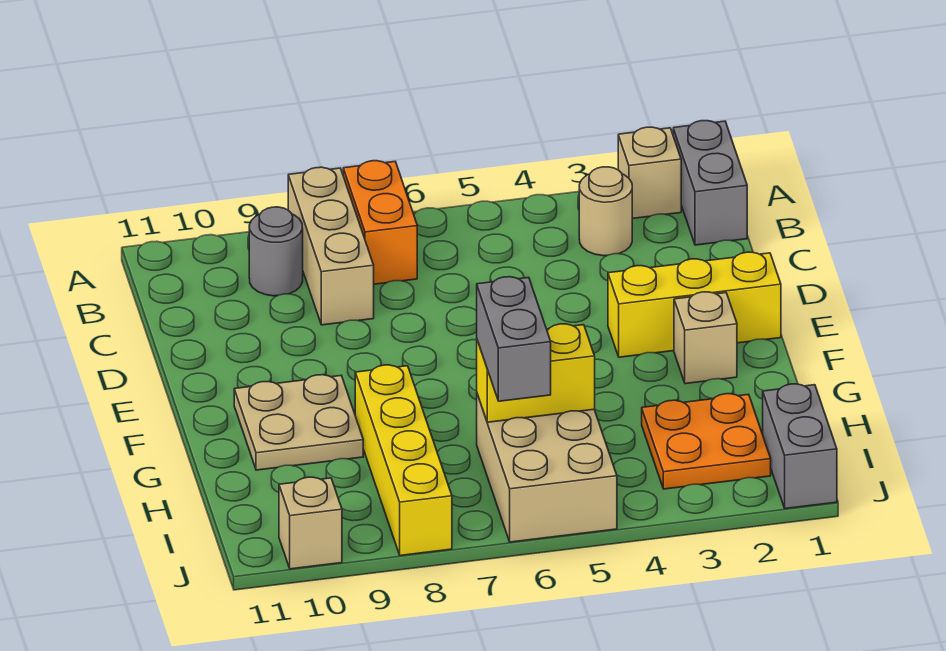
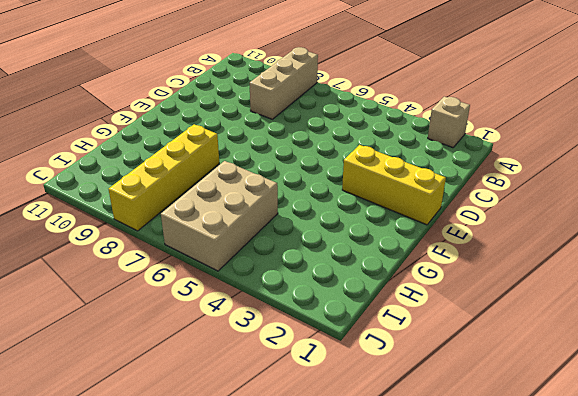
none -> grey 1x2 brick [673,121,747,245]
none -> orange 1x2 brick [343,161,417,284]
none -> tan 1x1 round brick [579,167,632,256]

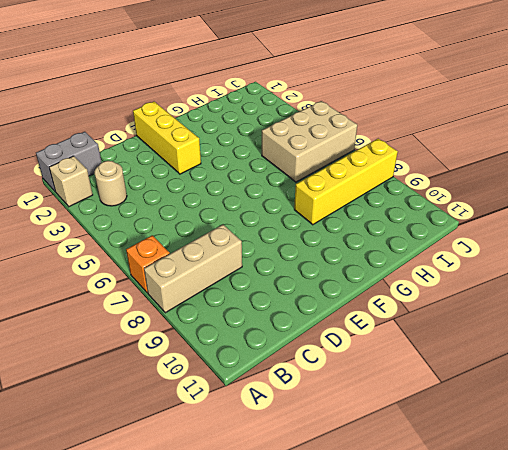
orange 1x1 brick [126,235,170,293] -> orange 1x2 brick [343,161,417,284]
none -> grey 1x1 round brick [249,207,303,296]
none -> tan 1x1 brick [674,292,737,384]
none -> tan 2x2 plate [234,375,363,470]

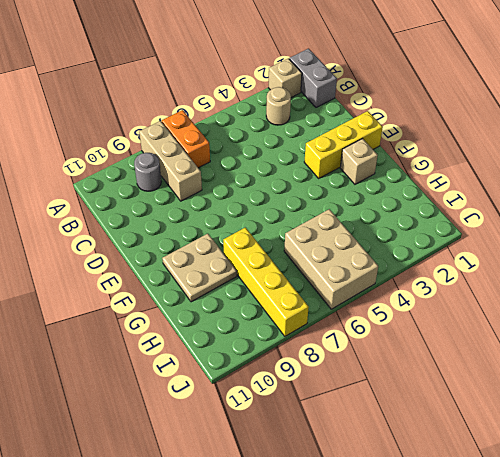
none -> orange 2x2 plate [642,394,771,489]
none -> grey 1x2 brick [763,384,837,509]
none -> tan 1x1 brick [279,477,342,569]

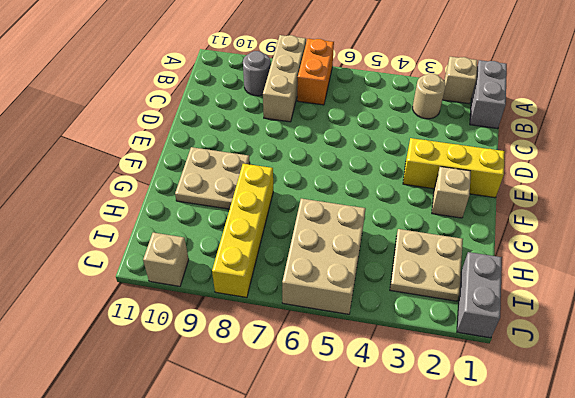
tan 2x2 plate [390,229,463,301] -> orange 2x2 plate [642,394,771,489]
none -> yellow 1x2 brick [477,324,595,422]
none -> grey 1x2 brick [477,277,551,401]

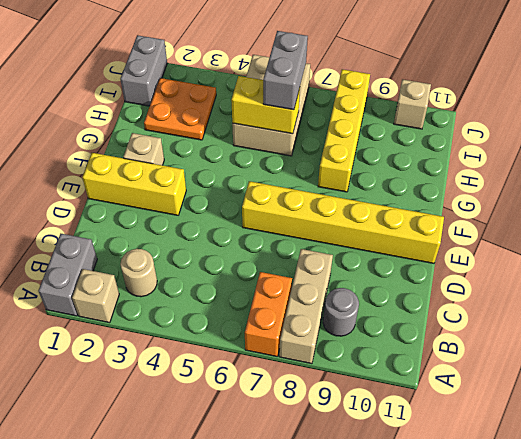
yellow 1x6 brick [242,181,444,263] -> none
none -> tan 2x2 plate [234,375,363,470]

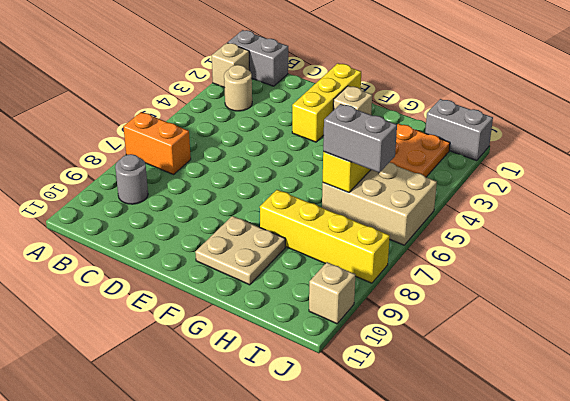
none -> tan 1x3 brick [288,167,374,325]

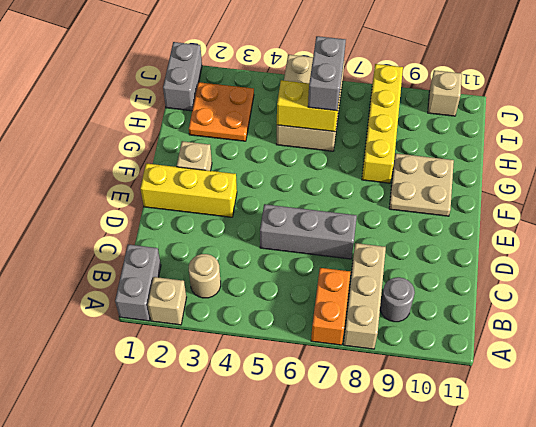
grey 1x3 brick [260,204,357,259] -> none

